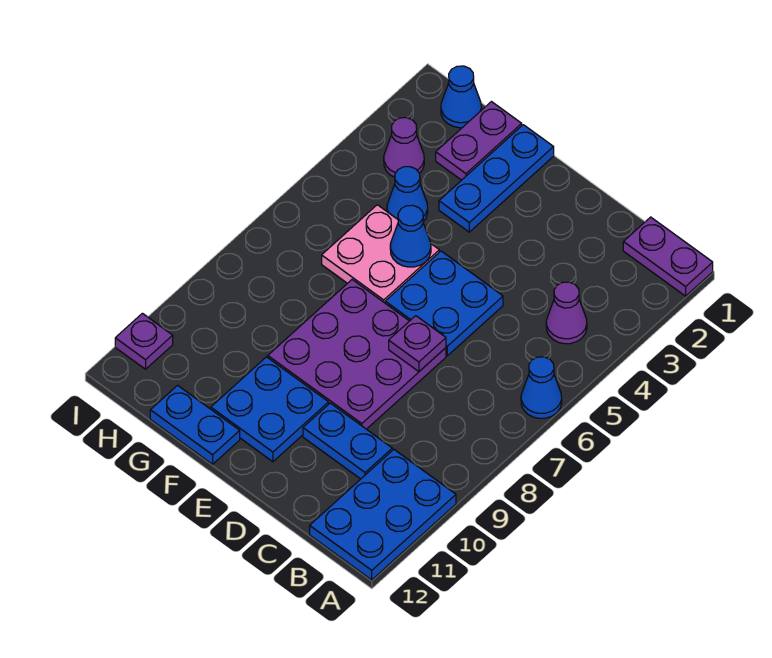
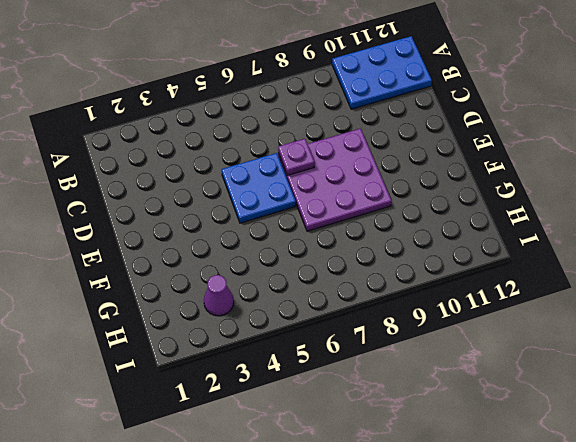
none -> purple 1x2 plate [623,217,713,296]
none -> blue 1x1 cone [521,357,562,418]
none -> purple 1x1 cone [546,282,587,344]

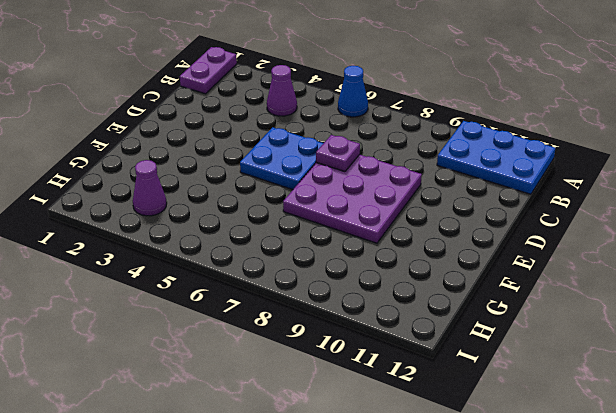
none -> blue 1x2 plate [303,403,392,479]
none -> blue 2x2 plate [211,357,329,462]
none -> blue 1x3 plate [439,125,554,232]

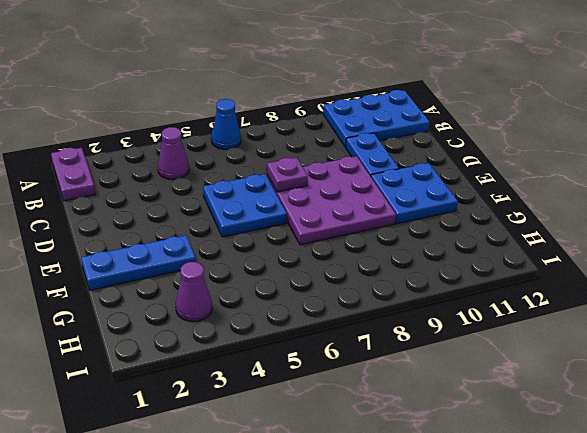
none -> pink 2x2 plate [322,205,439,303]
none -> blue 1x2 plate [150,385,240,464]
none -> purple 1x2 plate [436,102,522,180]

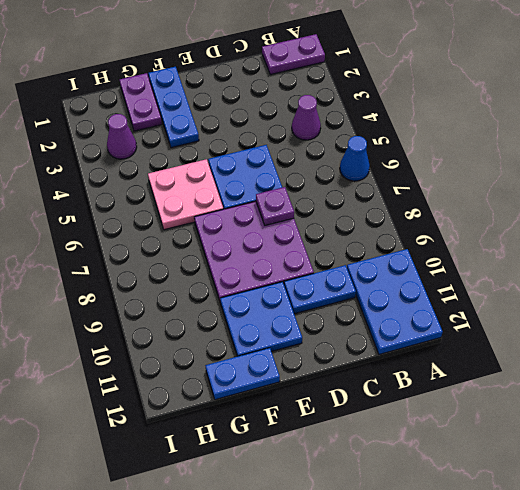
none -> blue 1x1 cone [387,167,428,222]
none -> blue 1x1 cone [441,66,481,128]
none -> purple 1x1 plate [115,313,173,369]

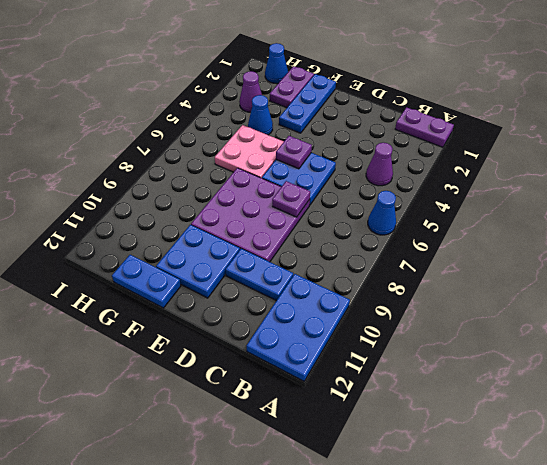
purple 1x1 plate [276,136,312,169] -> purple 1x1 plate moved to [115,313,173,369]
none -> blue 1x1 cone [390,205,431,267]

